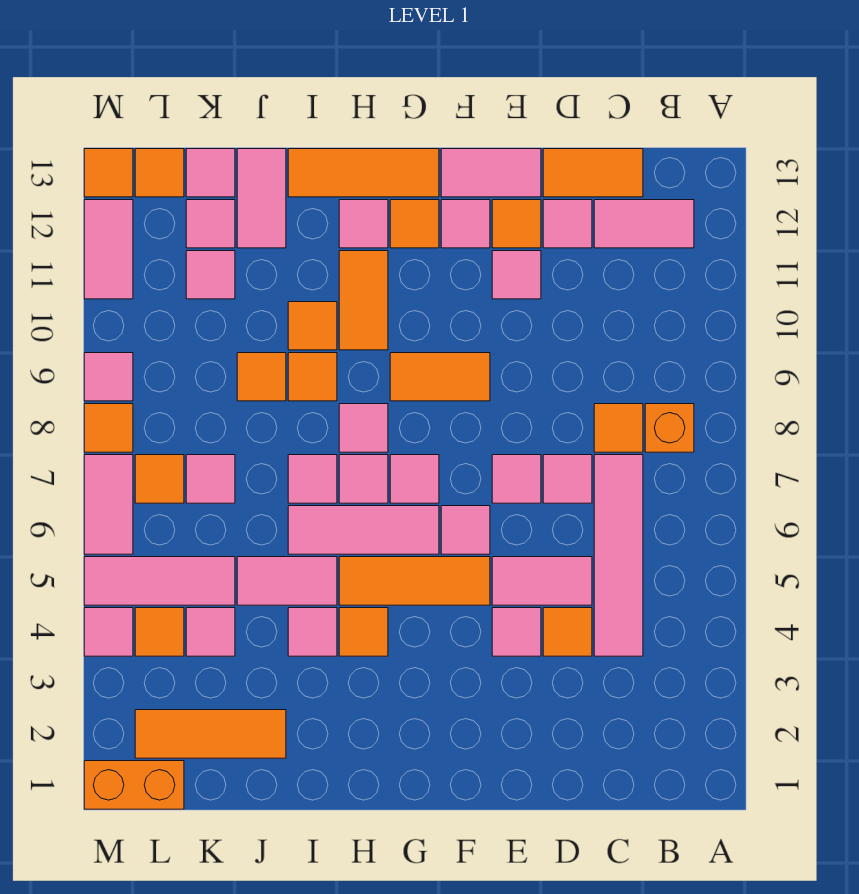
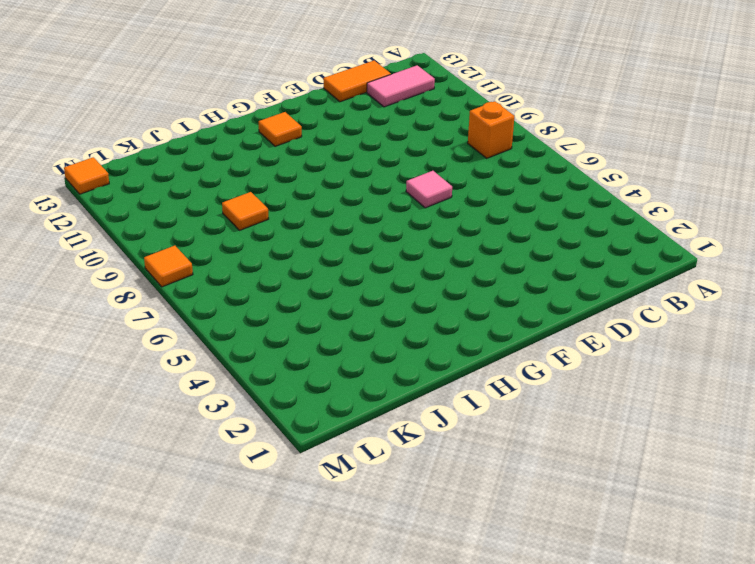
none -> pink 1x4 tile [594,455,643,656]
none -> orange 1x1 tile [594,404,643,452]
none -> orange 1x1 tile [543,608,592,656]
none -> pink 1x2 tile [492,557,592,605]

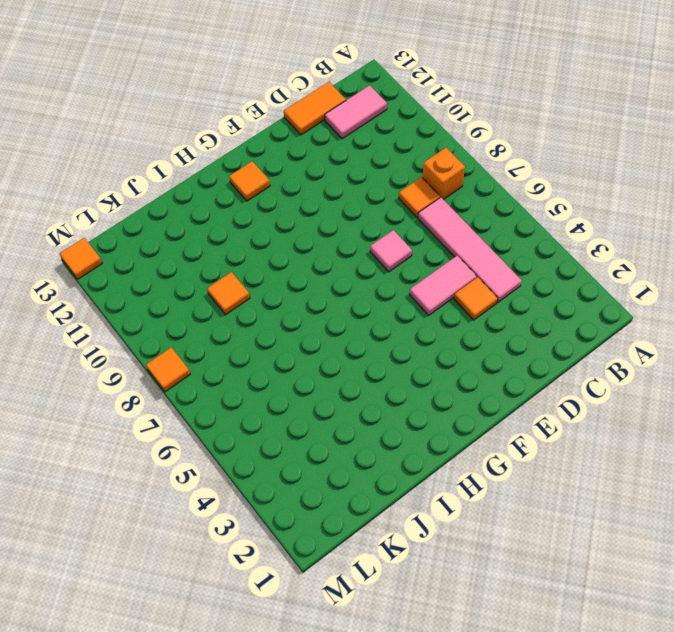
none -> pink 1x1 tile [543,455,592,503]
none -> pink 1x1 tile [543,200,592,248]
none -> pink 1x1 tile [492,608,541,656]
none -> pink 1x1 tile [492,251,541,299]

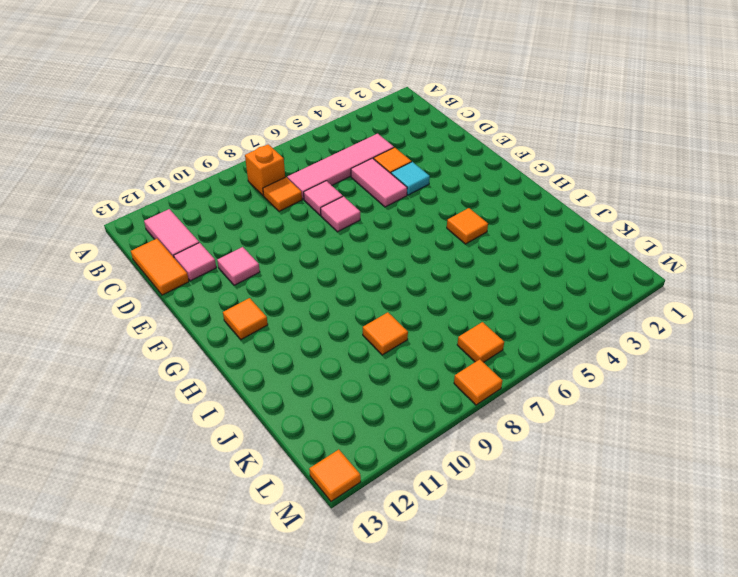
cyan 1x1 tile [391,162,430,195] -> pink 1x1 tile [492,608,541,656]
none -> orange 1x1 tile [492,200,541,248]
none -> pink 1x2 tile [441,149,541,197]
none -> orange 1x3 tile [339,557,490,605]
none -> pink 1x1 tile [441,506,490,554]

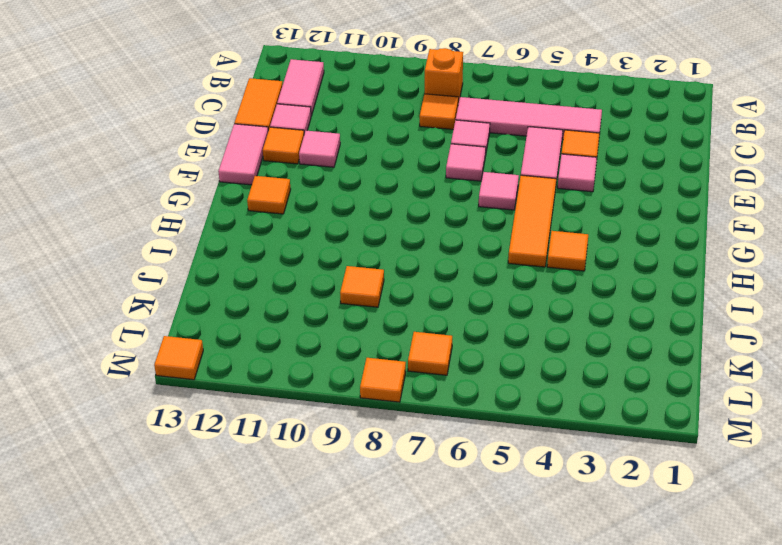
none -> orange 1x2 tile [390,353,490,401]
none -> pink 1x1 tile [441,200,490,248]
none -> pink 1x3 tile [288,506,439,554]
none -> pink 1x1 tile [390,455,439,503]

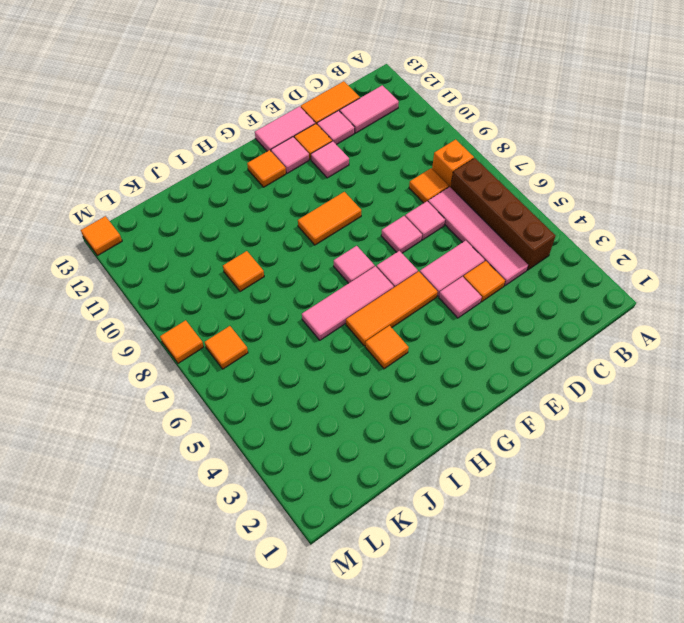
brown 1x4 brick [451,158,556,270] -> none
none -> orange 1x3 tile [288,149,439,197]
none -> pink 1x1 tile [339,455,388,503]
none -> pink 1x1 tile [339,404,388,452]
none -> orange 1x2 tile [339,251,388,350]

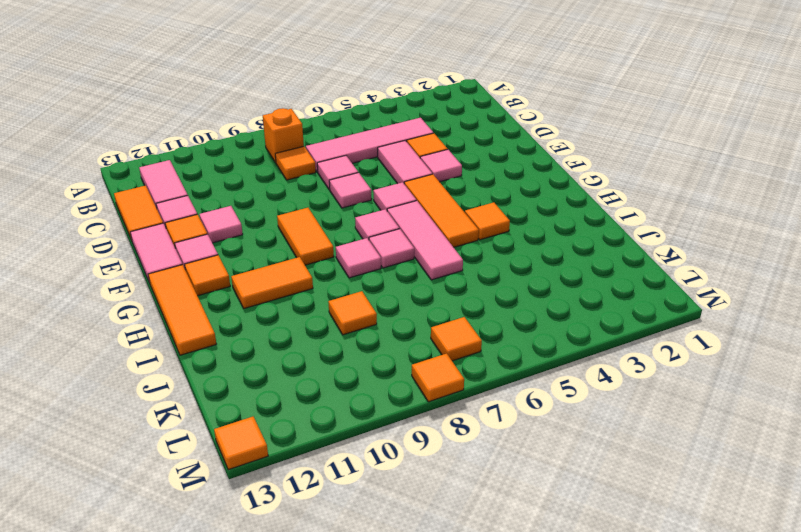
none -> pink 1x1 tile [339,200,388,248]
none -> pink 1x1 tile [288,608,337,656]
none -> pink 1x2 tile [237,557,337,605]
none -> pink 1x1 tile [288,455,337,503]

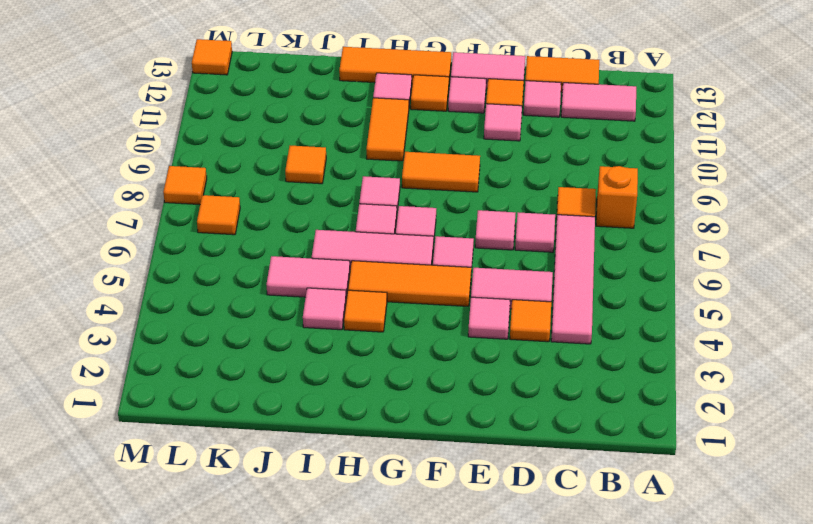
none -> pink 1x1 tile [288,455,337,503]
none -> orange 1x1 tile [288,353,337,401]
none -> orange 1x1 tile [288,302,337,350]
none -> orange 1x3 tile [135,710,286,758]

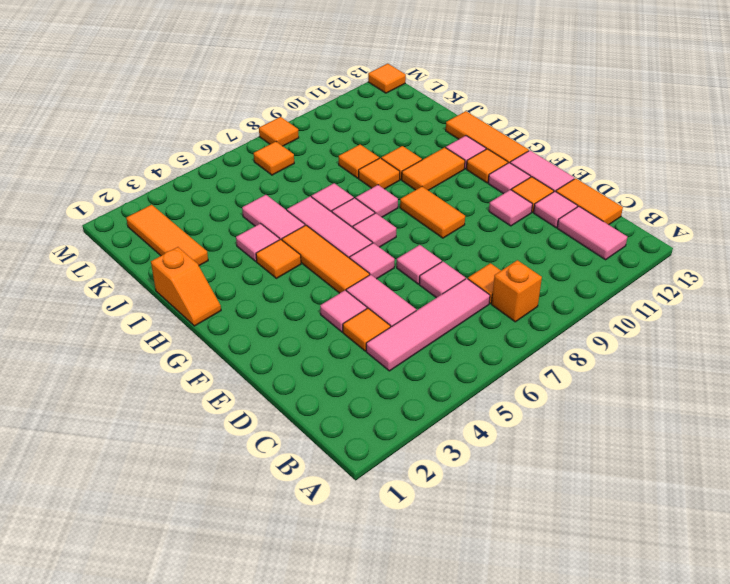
orange 1x2 slope [151,247,221,326] -> none
none -> pink 1x2 tile [237,149,286,248]
none -> pink 1x1 tile [186,608,235,656]
none -> pink 1x3 tile [84,557,235,605]
none -> pink 1x1 tile [186,455,235,503]

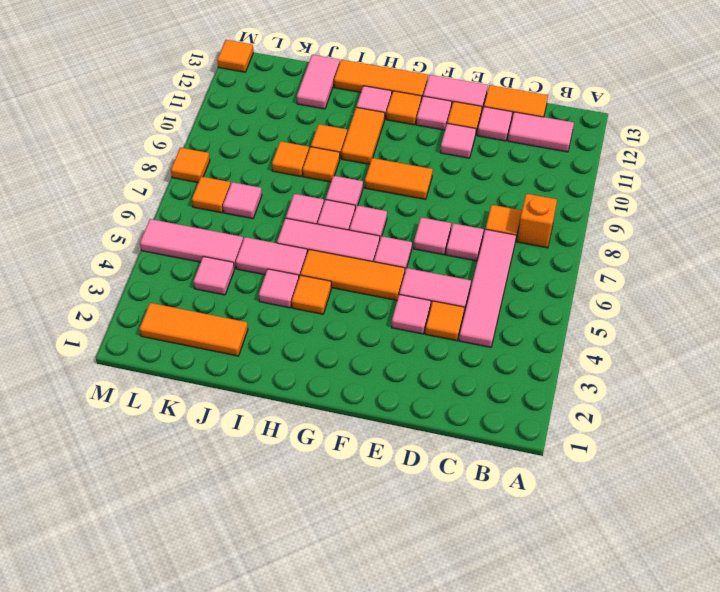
none -> pink 1x1 tile [186,251,235,299]
none -> pink 1x1 tile [186,200,235,248]
none -> pink 1x1 tile [186,149,235,197]
none -> orange 1x2 brick [84,761,184,809]

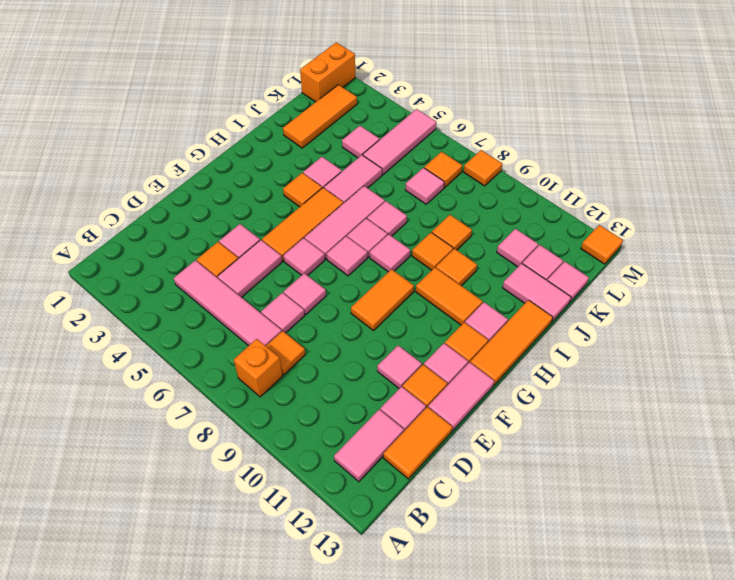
none -> orange 1x1 tile [135,608,184,656]
none -> orange 1x1 tile [135,149,184,197]
none -> pink 1x1 tile [84,608,133,656]
none -> pink 1x2 tile [84,455,133,554]

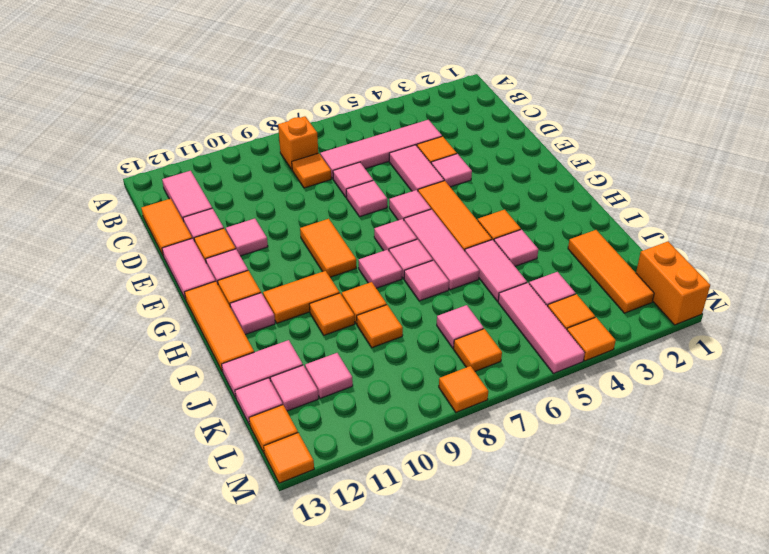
orange 1x1 tile [567,317,616,361] -> pink 1x1 tile [84,608,133,656]
none -> pink 1x2 tile [84,455,133,554]
none -> pink 1x1 tile [84,353,133,401]
none -> pink 1x2 tile [84,200,133,299]

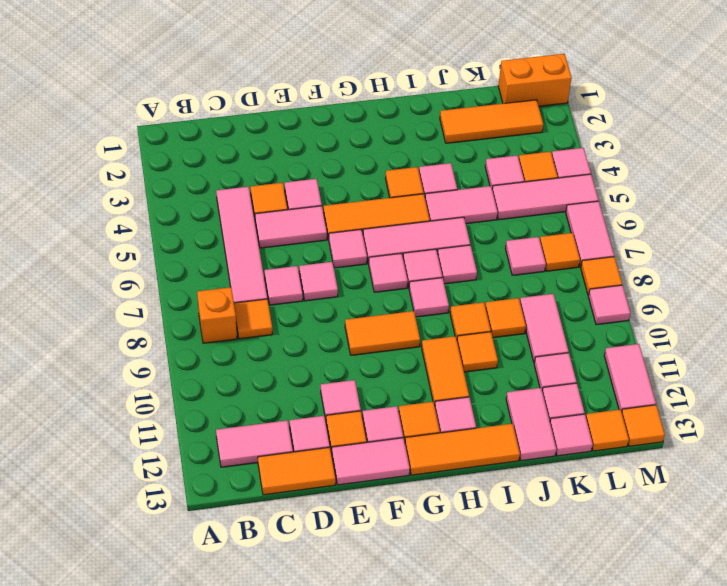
pink 1x2 tile [520,294,569,363] -> none

